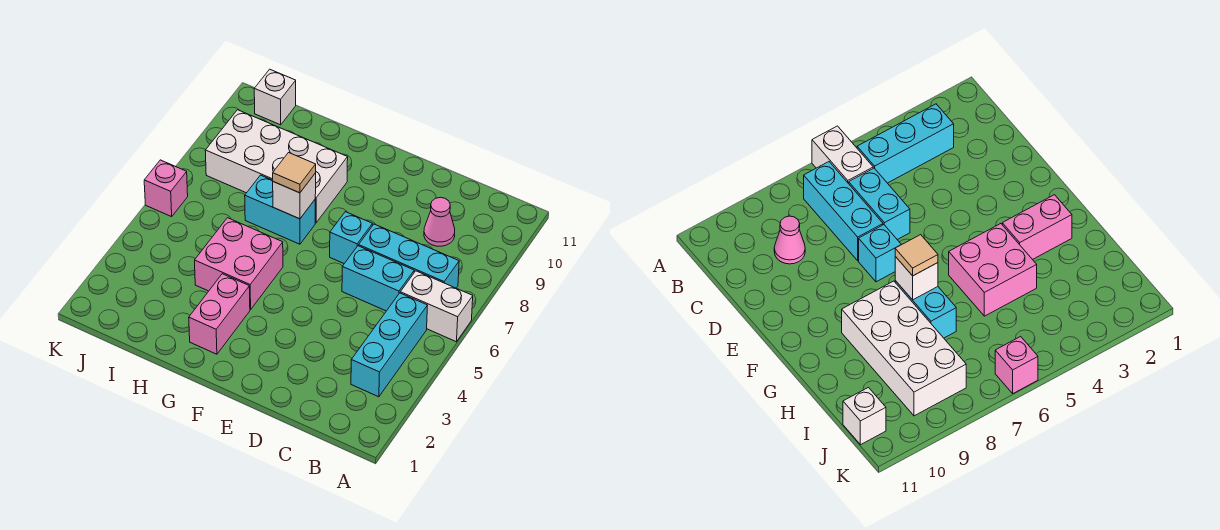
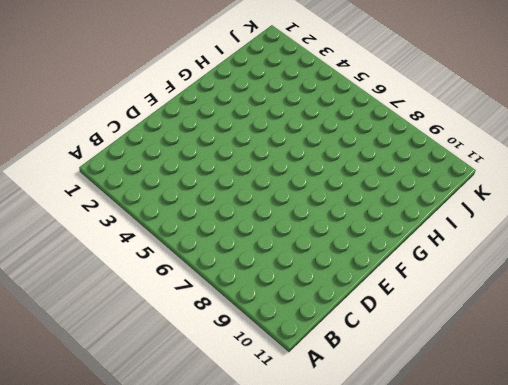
none -> white 1x2 brick [400,271,473,342]
none -> cyan 1x3 brick [351,293,428,397]
none -> cyan 1x3 brick [359,224,459,288]

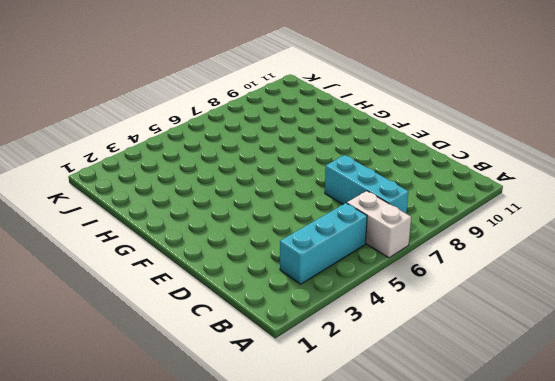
none -> cyan 1x2 brick [342,246,414,311]
none -> pink 1x1 cone [424,197,455,246]
none -> cyan 1x1 brick [330,212,372,264]

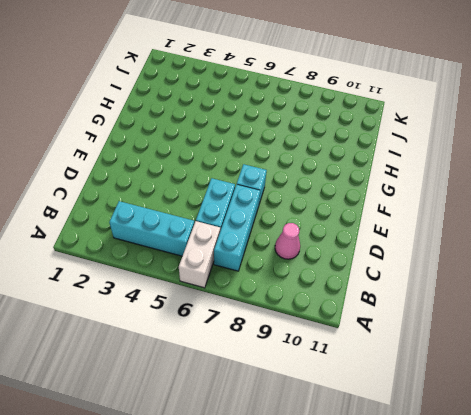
none -> pink 1x2 brick [189,274,250,354]
none -> pink 2x2 brick [195,218,283,310]
none -> cyan 1x2 brick [245,175,315,244]

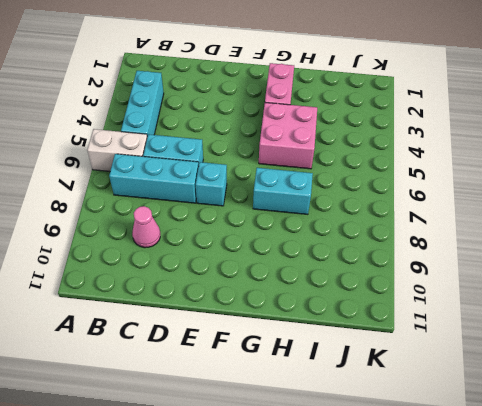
none -> white 2x4 brick [205,110,348,223]
none -> white 1x1 brick [254,69,296,125]
none -> pink 1x1 brick [144,160,188,217]

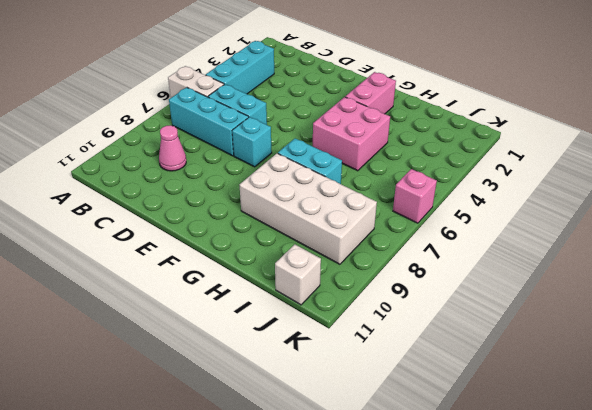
none -> white 1x1 brick [273,173,316,219]
none -> tan 1x1 tile [273,153,316,193]

